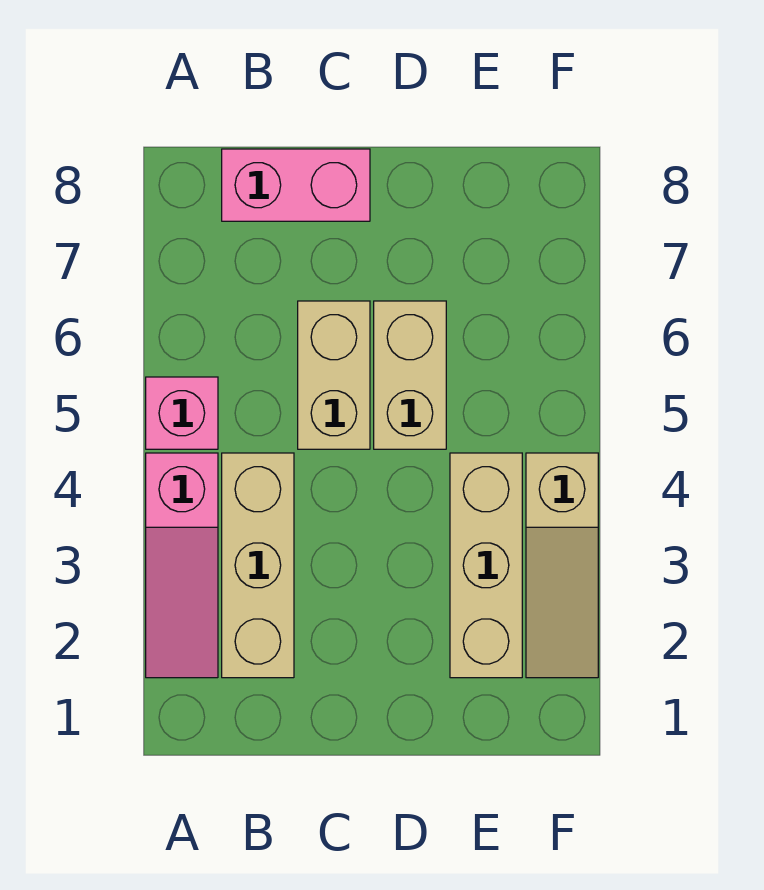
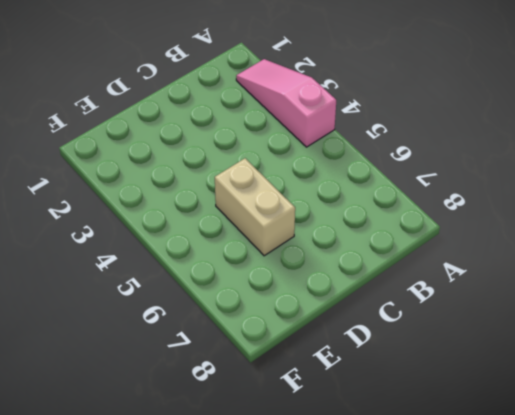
none -> pink 1x1 brick [146,377,218,449]
none -> tan 1x3 brick [222,453,294,678]

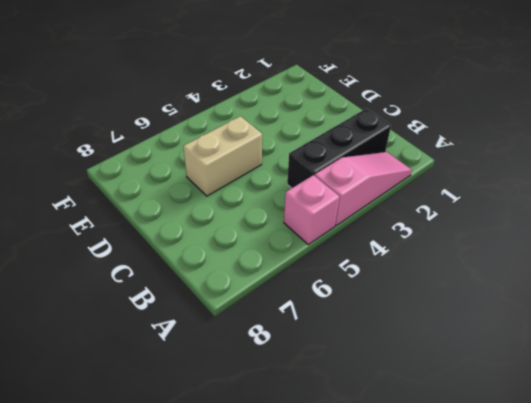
black 1x3 brick [287,108,391,188] -> tan 1x3 brick [222,453,294,678]
none -> pink 1x2 brick [222,149,370,221]
none -> tan 1x2 brick [298,301,370,449]

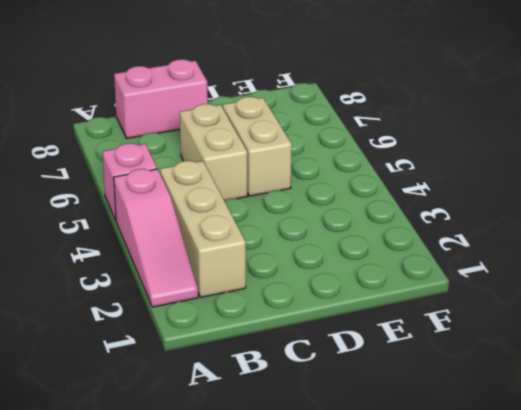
none -> tan 1x3 brick [450,453,522,678]
none -> tan 1x3 slope [526,453,598,678]

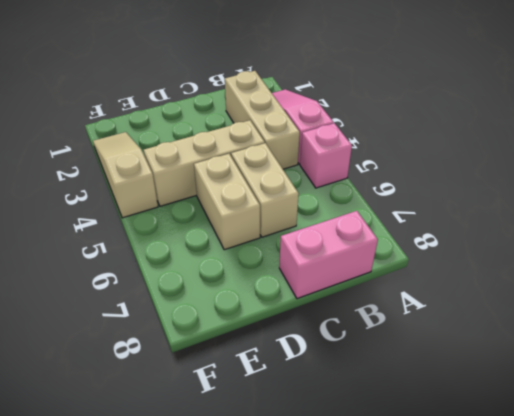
tan 1x3 brick [144,120,265,206] -> tan 1x3 brick turned to [450,453,522,678]

